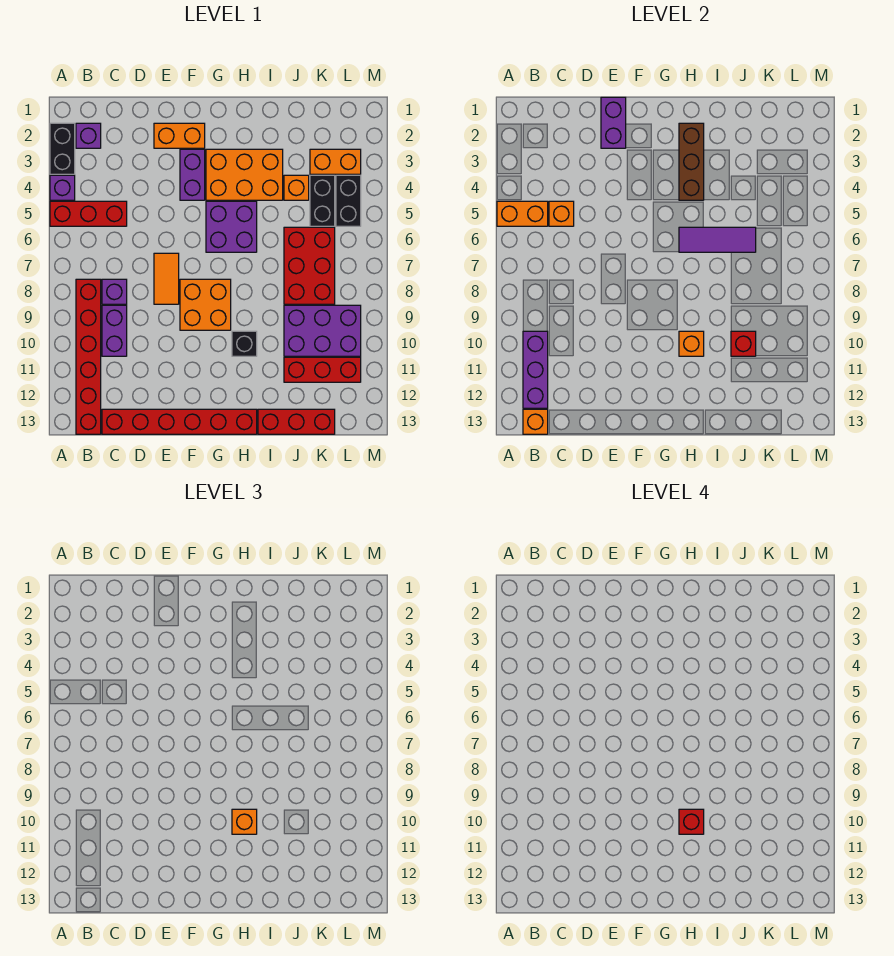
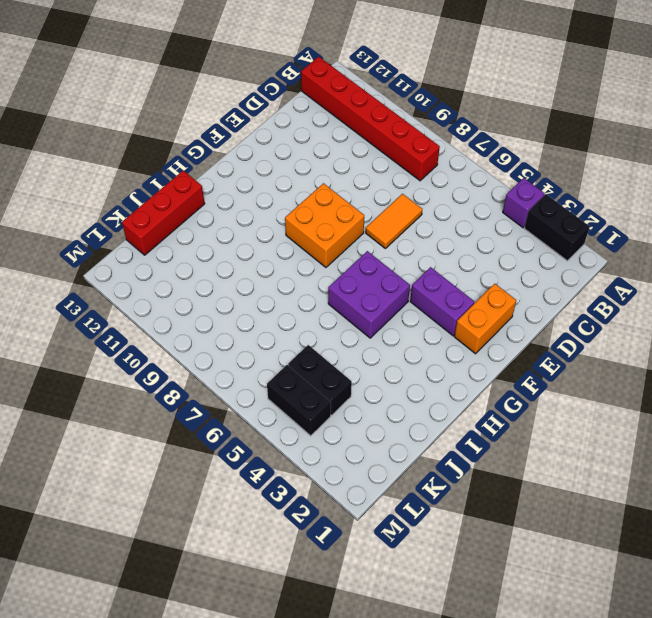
orange 1x2 tile [366,194,422,248] -> orange 1x2 tile turned to [154,253,179,304]
none -> red 1x3 brick [50,201,127,226]
none -> purple 1x1 brick [76,123,101,148]
none -> purple 1x1 brick [102,279,127,304]
none -> purple 1x2 brick [102,305,127,356]

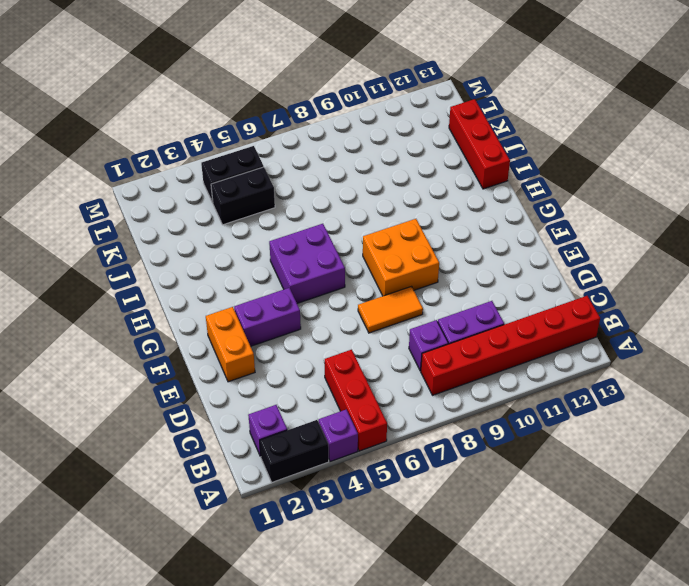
none -> red 1x6 brick [102,409,257,434]
none -> orange 2x3 brick [206,149,283,200]
none -> black 1x1 brick [232,331,257,356]
none -> orange 1x1 brick [284,175,309,200]

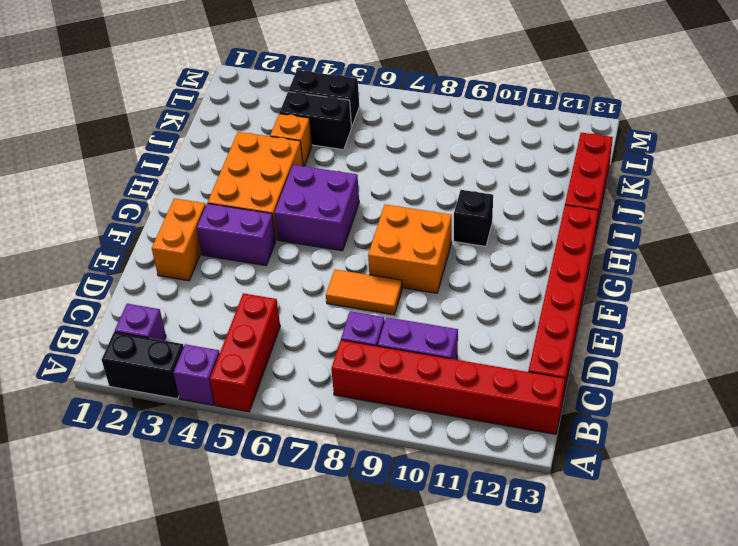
none -> red 2x3 brick [284,227,335,304]
none -> purple 2x3 brick [284,305,361,356]
none -> red 1x3 brick [284,357,361,382]
none -> orange 1x2 brick [310,149,361,174]

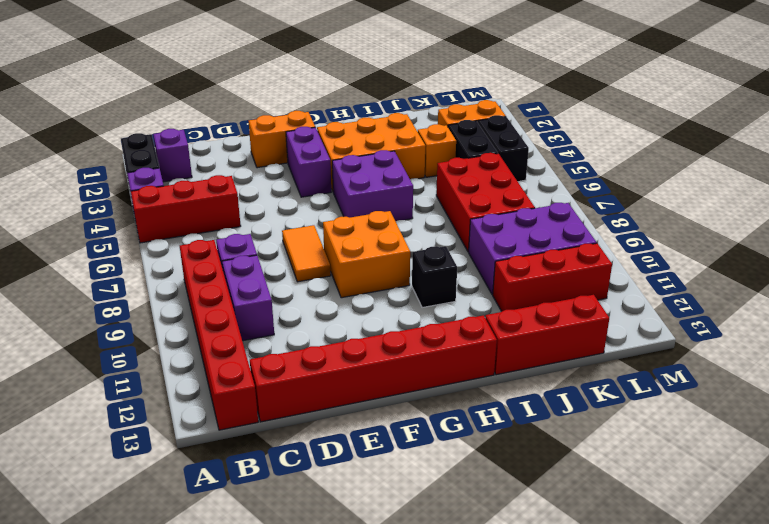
none -> orange 1x2 brick [497,201,548,226]
none -> purple 1x3 brick [523,331,548,408]
none -> orange 1x1 brick [523,409,548,434]
none -> orange 1x1 brick [549,201,574,226]

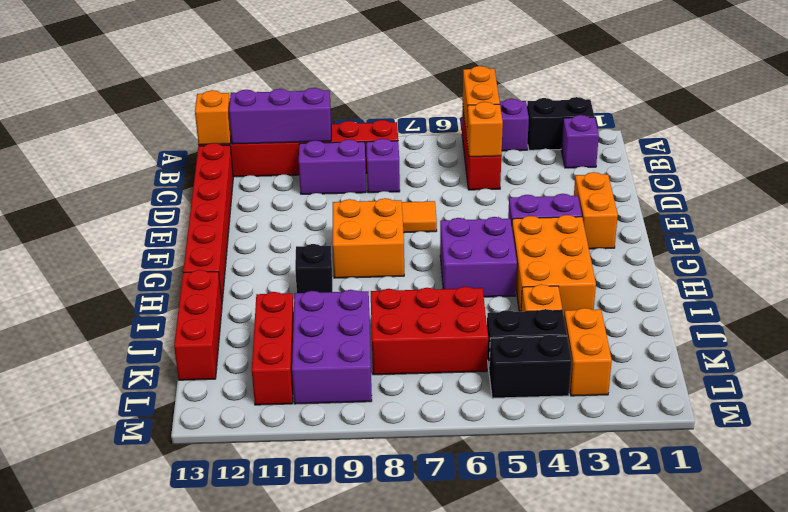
none -> purple 1x2 brick [601,97,626,148]
none -> brown 1x3 brick [679,123,704,200]
none -> purple 1x3 tile [679,227,756,252]
none -> orange 1x1 brick [679,331,704,356]

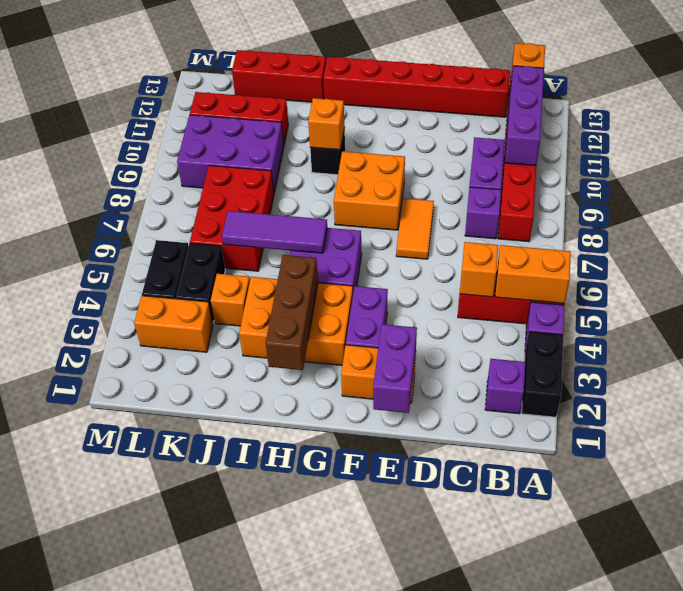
none -> red 1x1 brick [731,331,756,356]
none -> orange 1x1 brick [232,809,257,834]
none -> red 1x1 brick [679,809,704,834]

